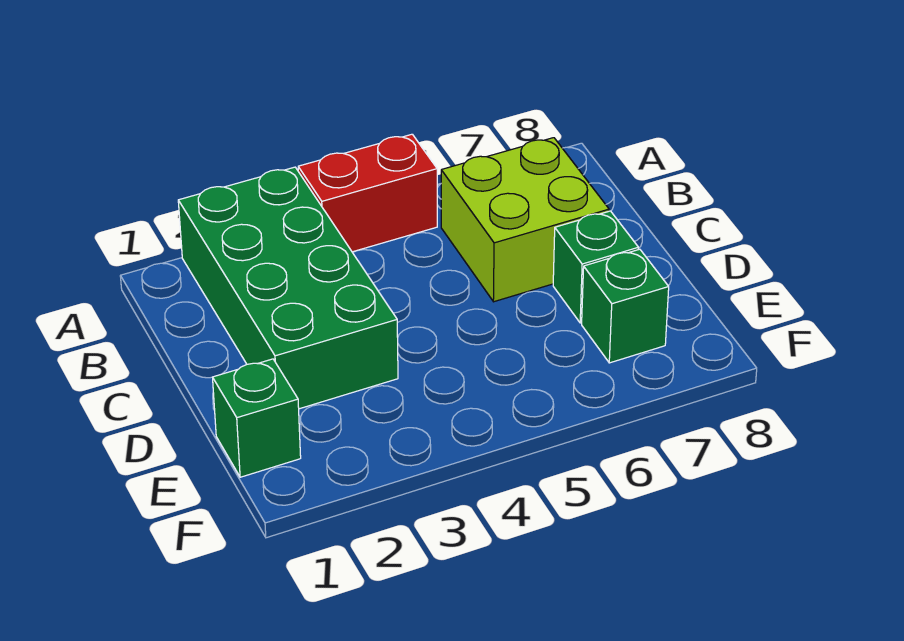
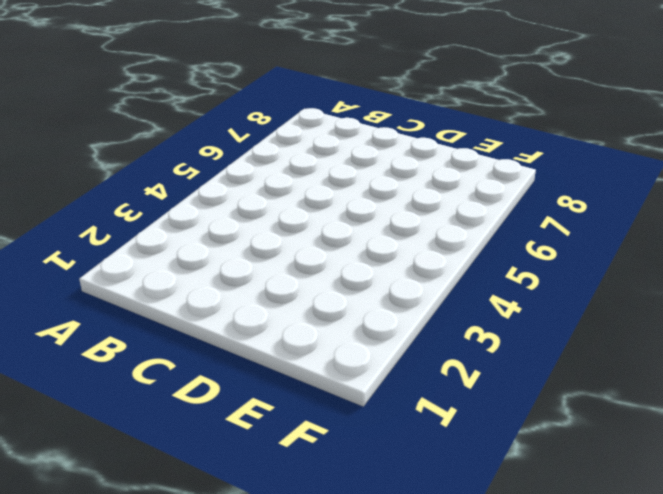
none -> green 2x4 brick [178,167,398,409]
none -> red 1x2 brick [298,134,437,252]

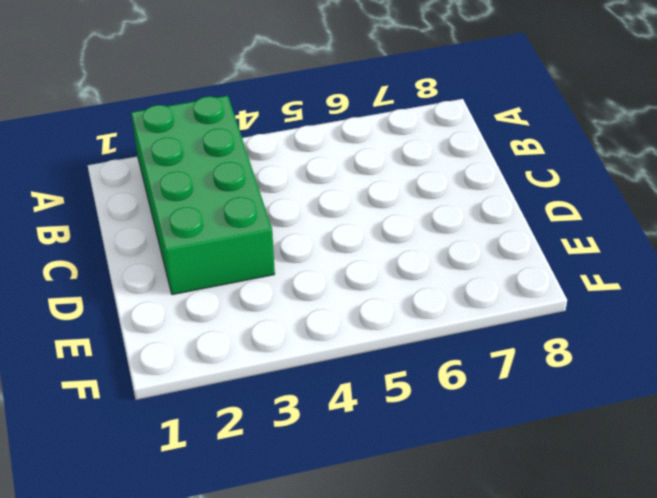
none -> red 1x2 brick [298,134,437,252]
none -> lime 2x2 brick [441,138,609,302]

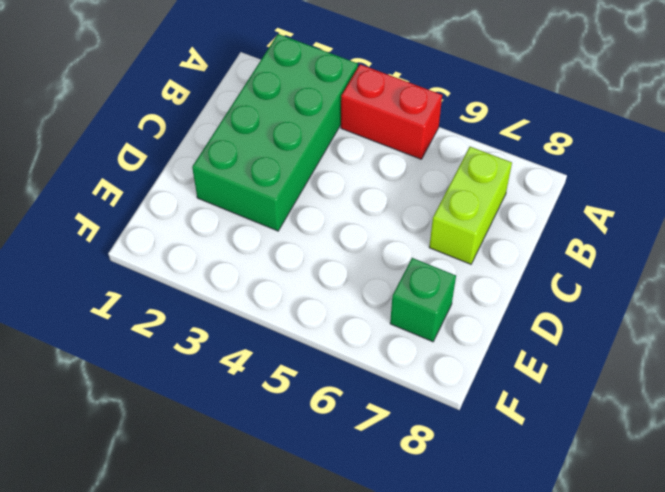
lime 1x2 brick [429,147,512,264] -> lime 2x2 brick [441,138,609,302]
none -> green 1x1 brick [553,211,639,323]
none -> green 1x1 brick [213,359,301,477]

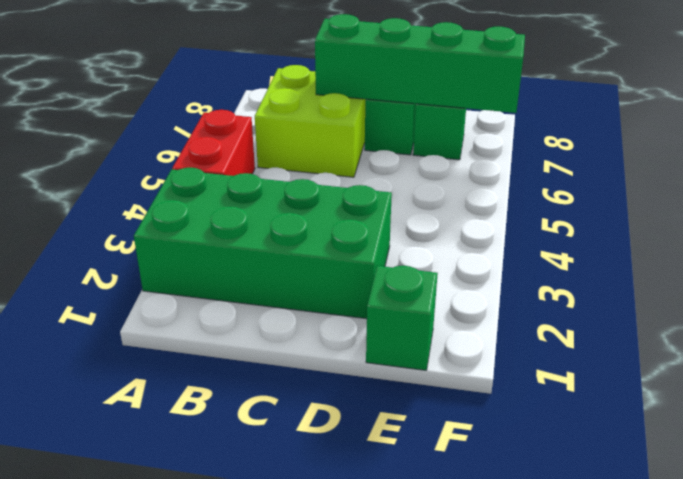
green 1x4 brick [315,14,525,113] -> none

